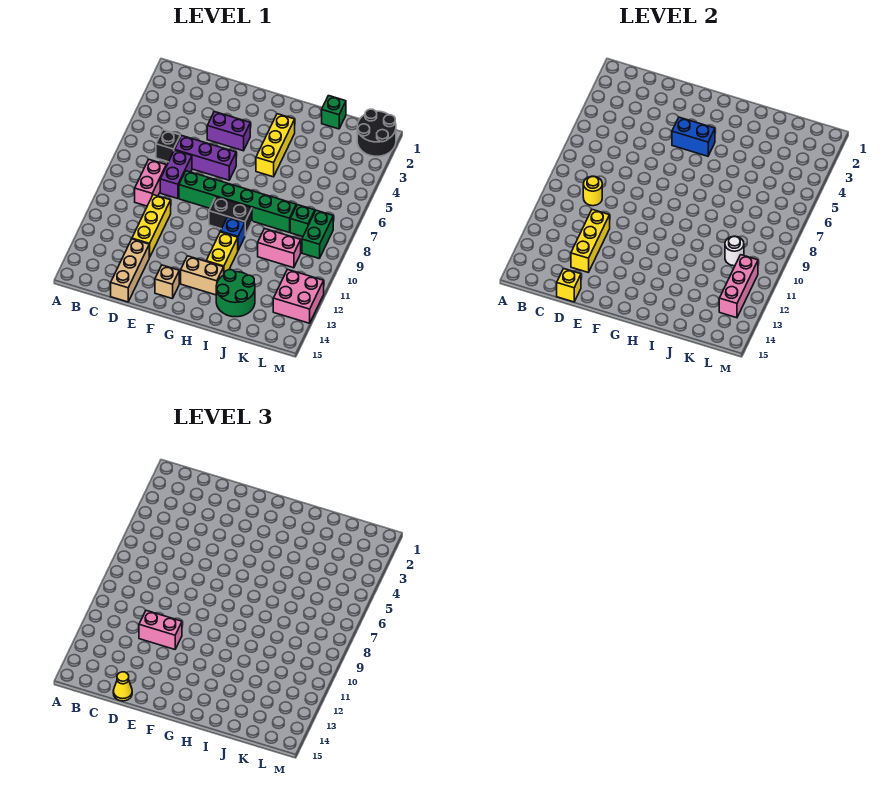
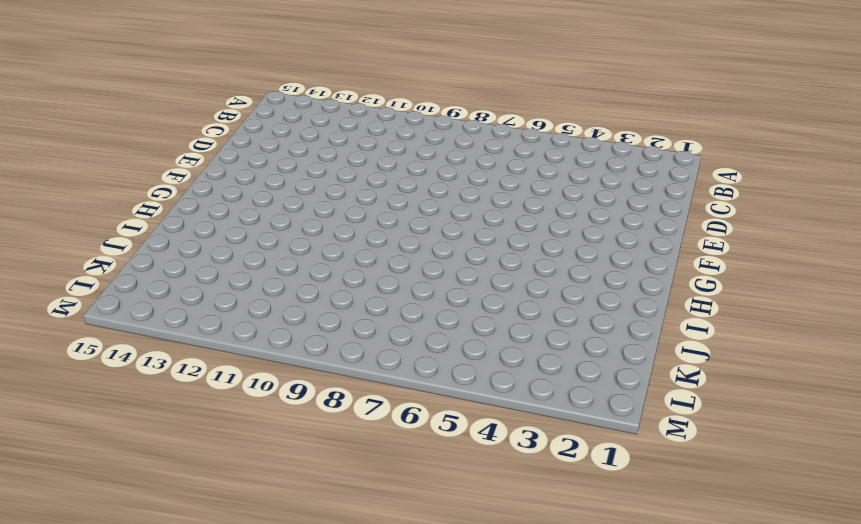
none -> black 1x1 brick [156,130,180,162]
none -> pink 1x2 brick [135,159,166,206]
none -> purple 1x3 brick [175,136,236,180]

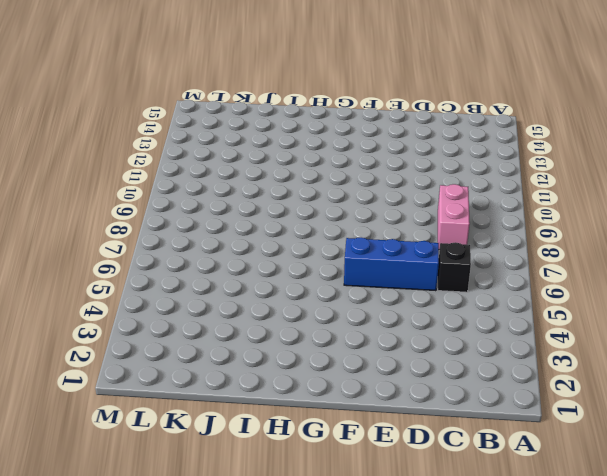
blue 1x3 brick [344,237,439,291] -> purple 1x3 brick [175,136,236,180]
none -> purple 1x2 brick [160,150,192,199]
none -> yellow 1x3 brick [132,195,171,257]
none -> tan 1x3 brick [111,239,149,302]

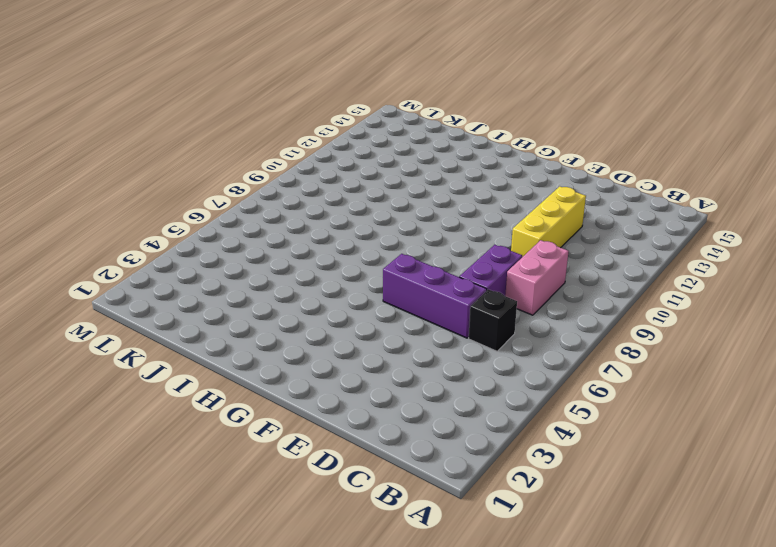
none -> tan 1x3 brick [111,239,149,302]
none -> purple 1x2 brick [207,112,250,151]
none -> green 1x6 brick [179,171,296,232]

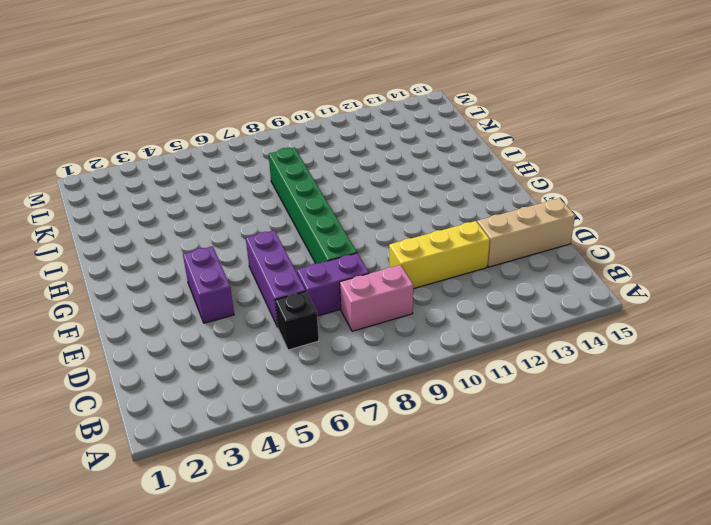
none -> tan 1x1 brick [155,265,179,299]
none -> black 1x2 brick [209,197,252,235]
none -> tan 1x2 brick [181,256,224,295]

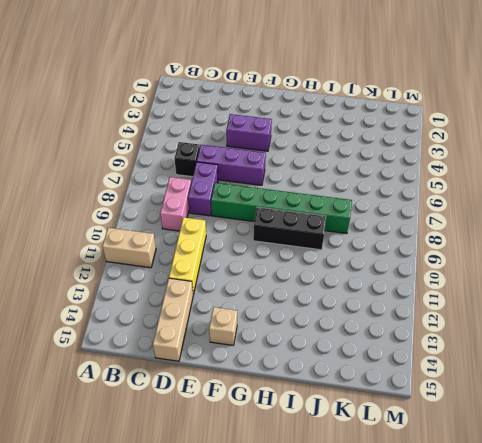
tan 1x2 brick [102,228,156,268] -> tan 1x2 brick moved to [181,256,224,295]
black 1x3 brick [253,207,326,250] -> black 1x2 brick [209,197,252,235]
none -> yellow 1x3 brick [256,114,295,177]
none -> blue 1x1 brick [220,217,245,250]
none -> yellow 1x2 brick [206,232,238,273]

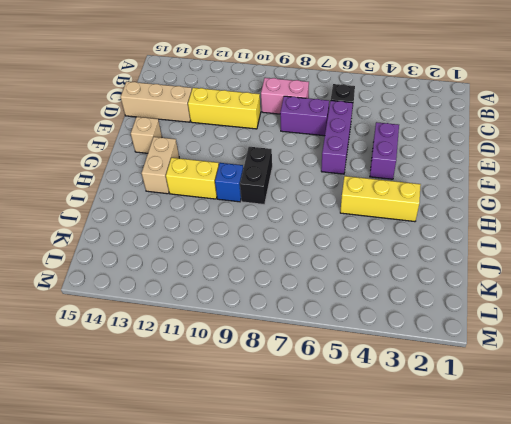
none -> green 1x6 brick [179,171,296,232]
none -> green 2x2 round brick [216,270,255,317]
none -> green 1x1 brick [322,96,346,129]

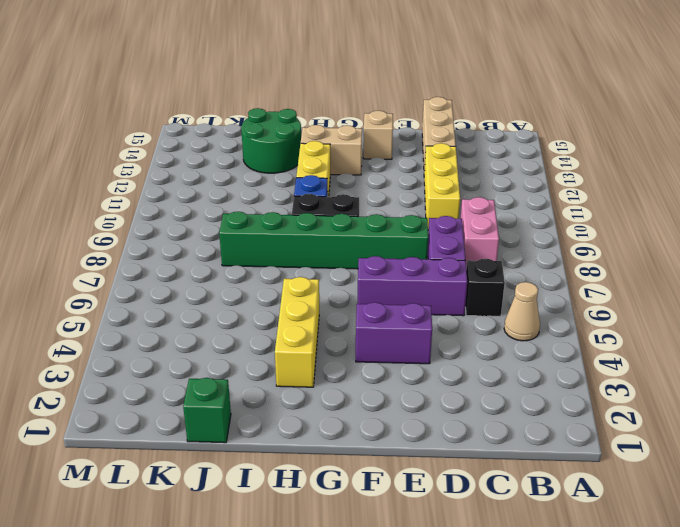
tan 1x1 cone [504,282,540,341] -> none
none -> pink 1x2 brick [258,229,301,268]
none -> green 1x1 brick [290,205,315,237]
none -> black 2x2 round brick [357,109,396,156]

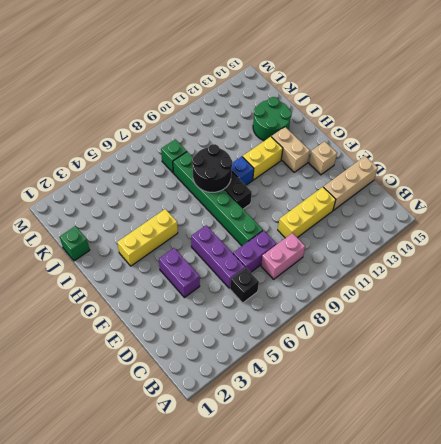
black 2x2 round brick [192,144,233,192] -> black 2x2 round brick moved to [357,109,396,156]
none -> pink 1x2 brick [258,229,301,268]
none -> green 1x2 brick [302,210,333,259]
none -> pink 2x2 brick [273,269,324,323]

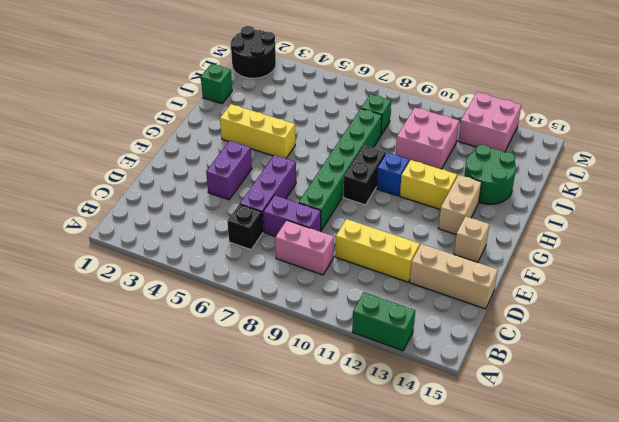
green 1x2 brick [352,292,415,351] -> green 1x2 brick moved to [302,210,333,259]
pink 2x2 brick [396,108,459,169] -> pink 1x2 brick [258,229,301,268]
none -> yellow 1x1 round brick [583,176,602,206]
none -> yellow 1x3 brick [571,210,610,272]
none -> yellow 1x1 brick [557,269,581,302]

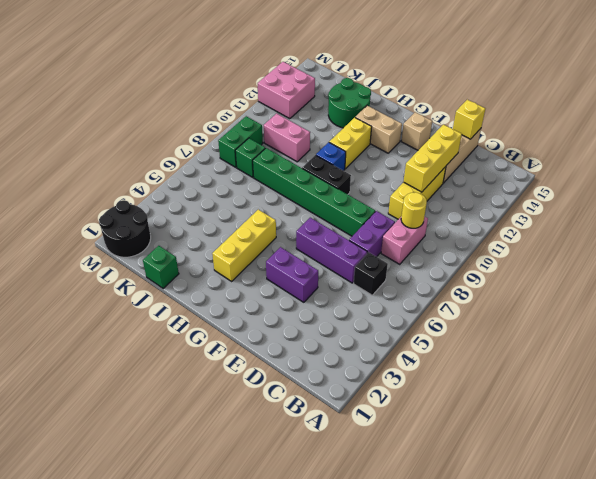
none -> blue 1x2 brick [672,117,715,156]
none -> white 1x1 round brick [725,236,744,266]
none -> pink 1x3 brick [719,255,758,318]

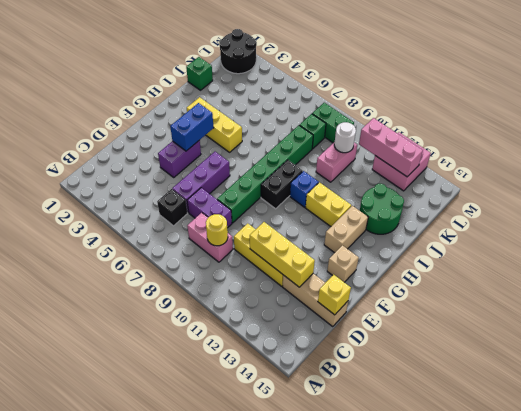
none -> pink 1x2 brick [139,611,182,649]
none -> yellow 1x1 cone [113,672,132,701]

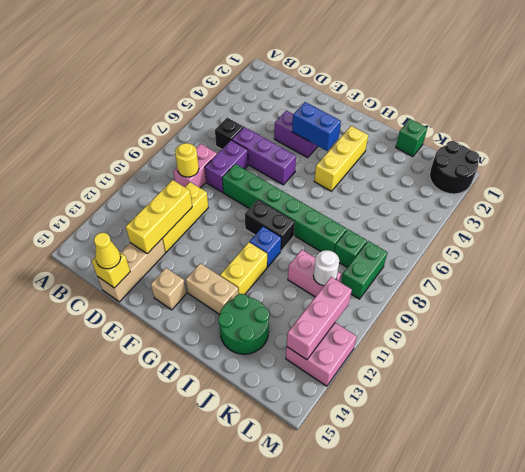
none -> pink 1x2 brick [139,611,182,649]

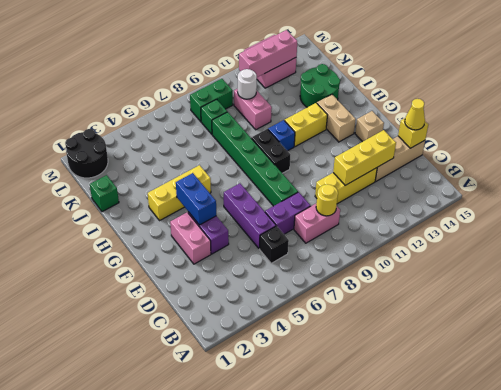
pink 1x2 brick [170,212,211,264] -> pink 1x2 brick moved to [139,611,182,649]

